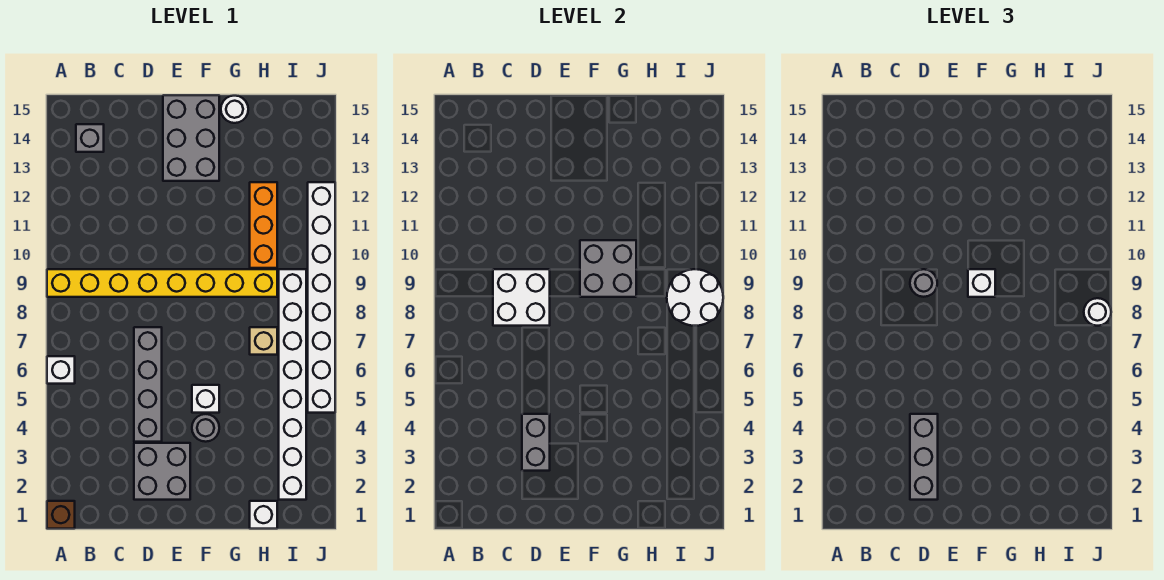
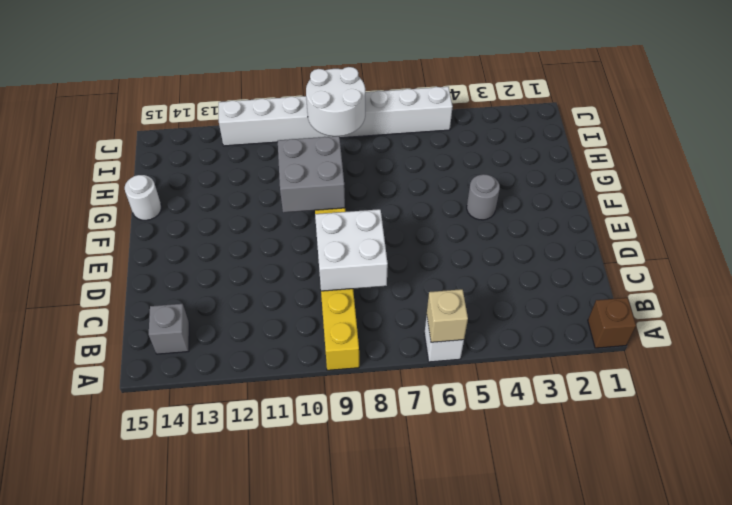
tan 1x1 brick [427,289,468,342] -> tan 1x1 brick moved to [250,327,277,355]
none -> grey 2x2 brick [134,443,190,500]
none -> grey 1x4 brick [134,327,162,442]
none -> grey 2x3 brick [163,95,219,181]

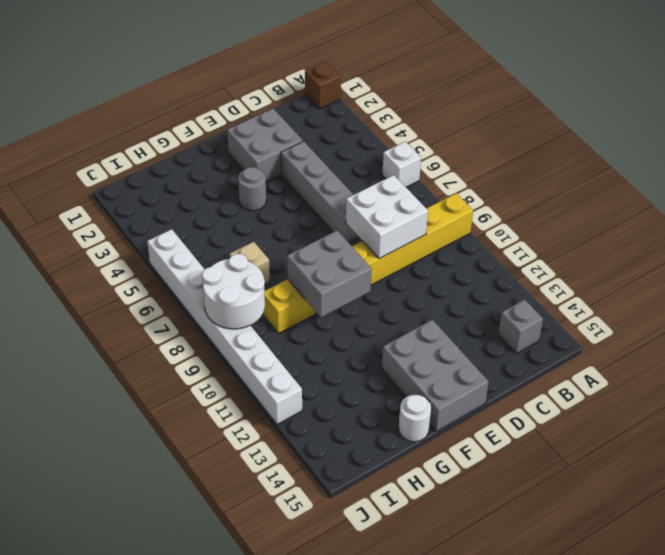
none -> white 1x1 brick [192,385,219,413]
none -> white 1x1 brick [250,501,277,529]
none -> orange 1x3 brick [250,182,277,268]

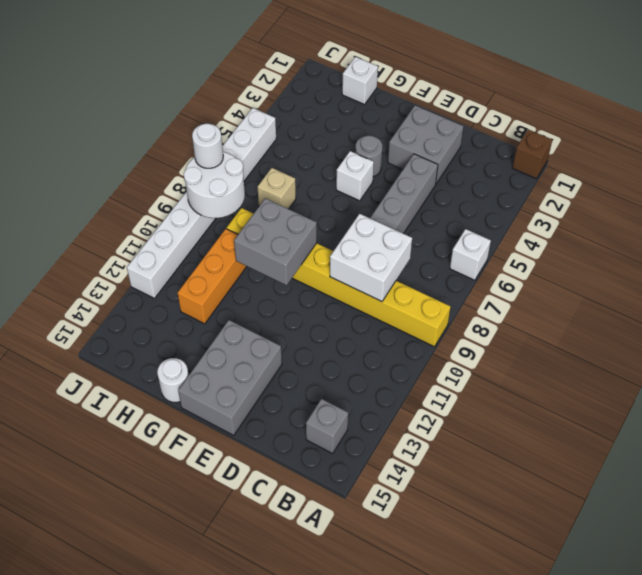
none -> white 1x8 brick [279,269,306,500]
none -> grey 1x2 brick [522,414,550,471]
none -> grey 1x3 brick [910,414,938,500]

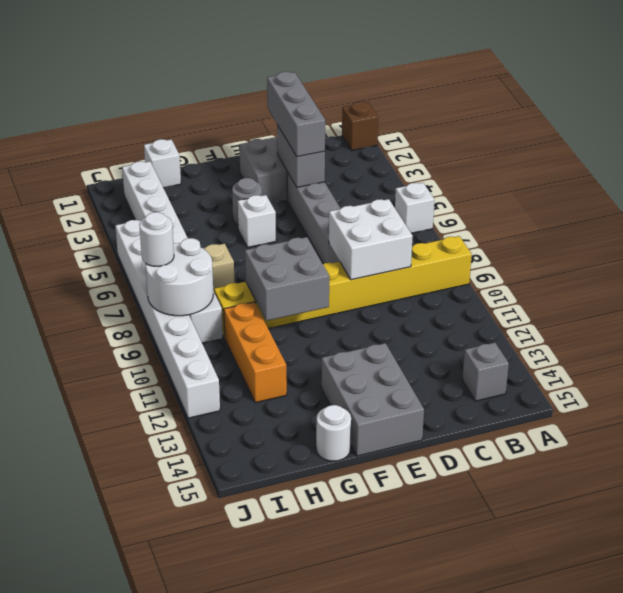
none -> grey 1x1 round brick [910,269,937,297]
none -> white 1x1 brick [968,269,995,297]

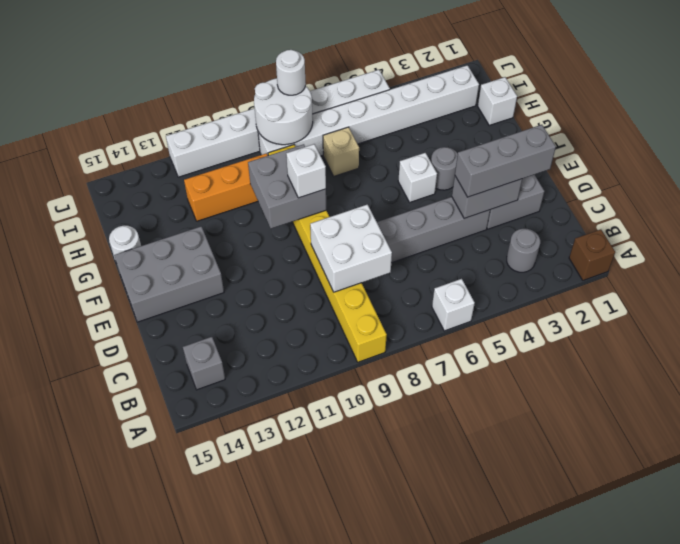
grey 1x1 round brick [507,229,540,272] -> grey 1x1 round brick moved to [910,269,937,297]

